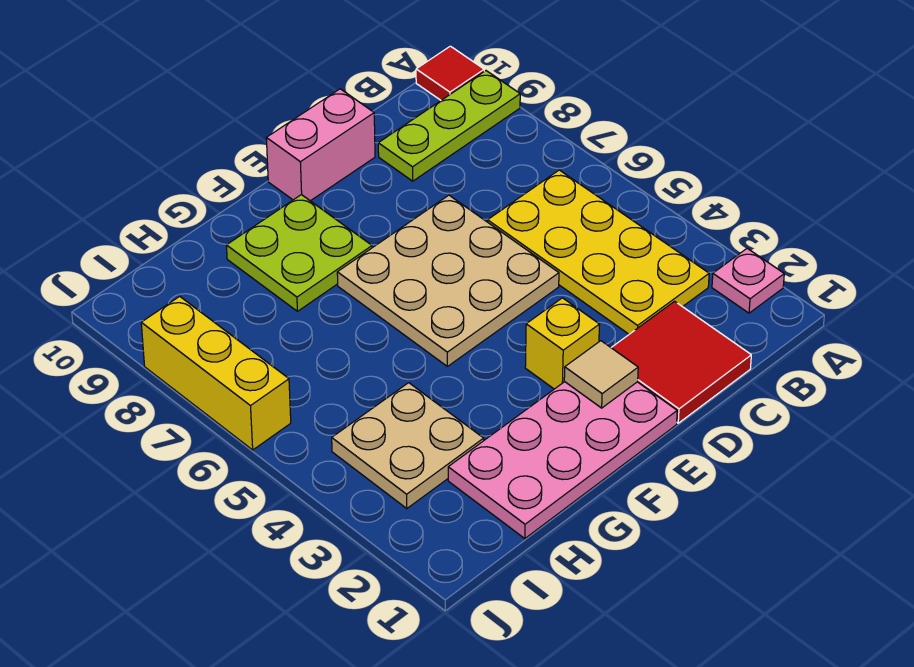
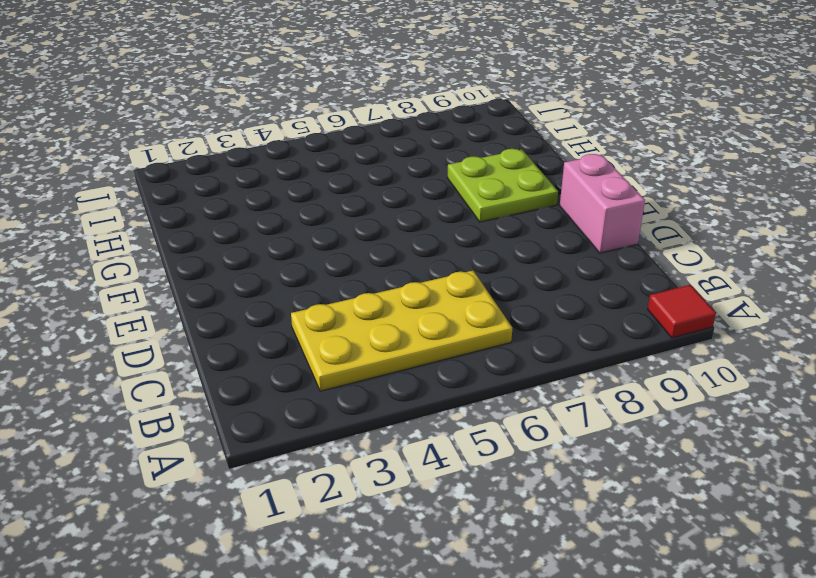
none -> pink 1x1 plate [712,248,784,313]
none -> lime 1x3 plate [378,71,520,181]
none -> red 2x2 tile [611,301,751,423]

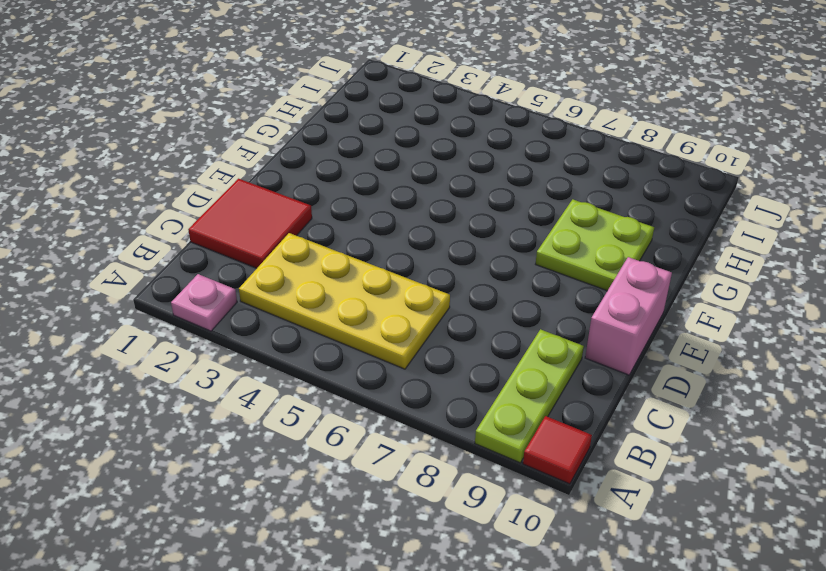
none -> tan 3x3 plate [337,195,559,366]
none -> pink 2x4 plate [448,382,677,539]
none -> yellow 1x1 brick [525,298,600,389]

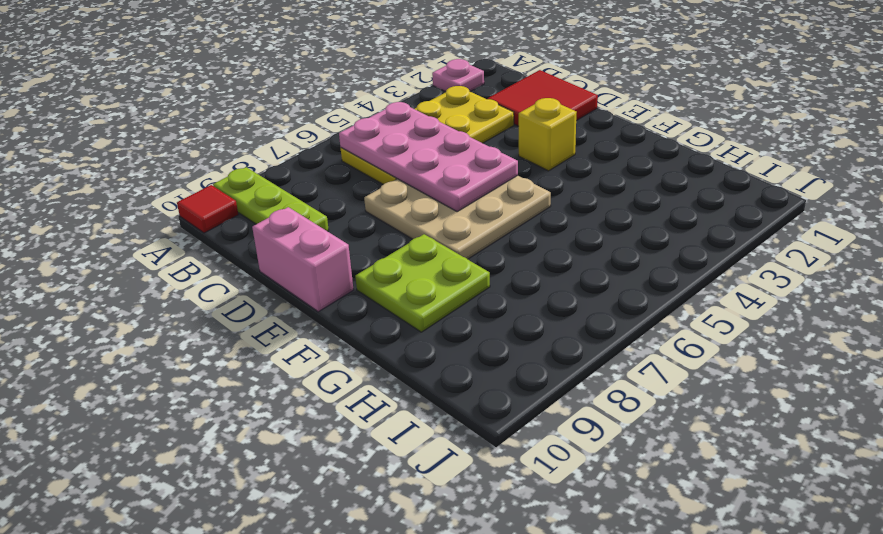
pink 2x4 plate [339,102,518,212] -> pink 2x4 plate moved to [448,382,677,539]
none -> tan 2x2 plate [332,383,484,508]
none -> yellow 1x3 brick [141,296,291,450]
none -> tan 1x1 tile [564,341,638,408]

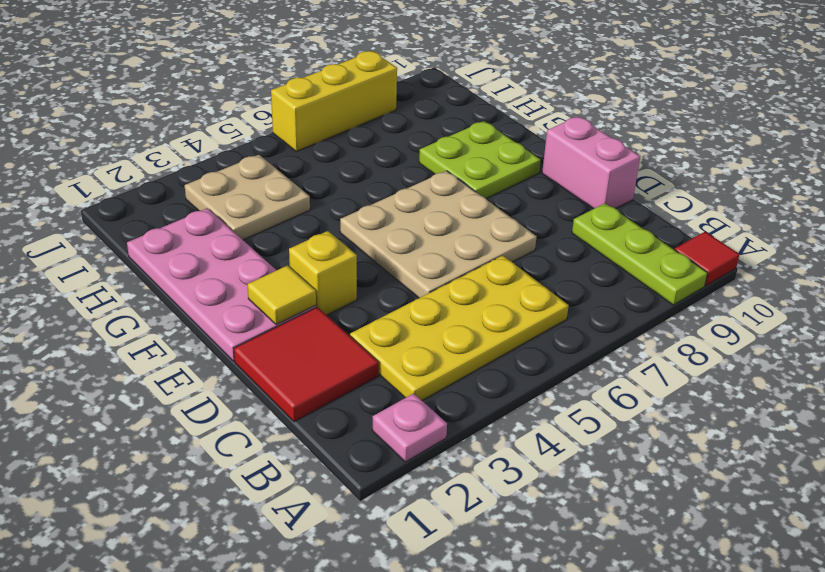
yellow 1x1 tile [248,265,316,325] -> tan 1x1 tile [564,341,638,408]

